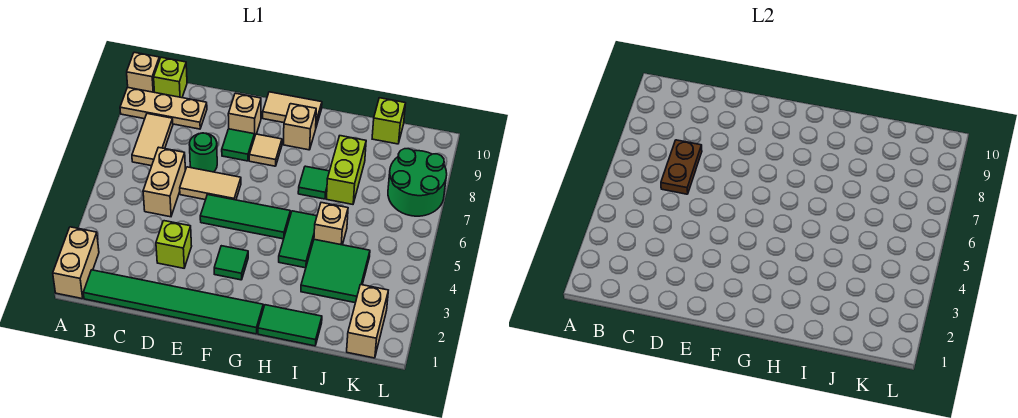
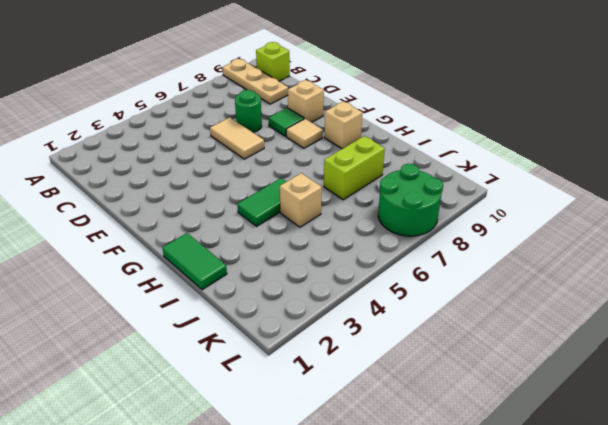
none -> tan 1x2 brick [53,227,99,299]
none -> tan 1x1 brick [127,52,159,92]
none -> green 1x6 tile [83,270,263,334]

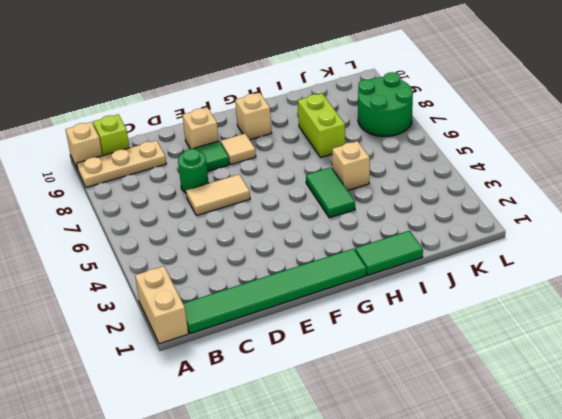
none -> tan 1x2 tile [132,114,173,166]
none -> tan 1x2 brick [143,147,185,217]
none -> lime 1x1 brick [156,221,192,268]

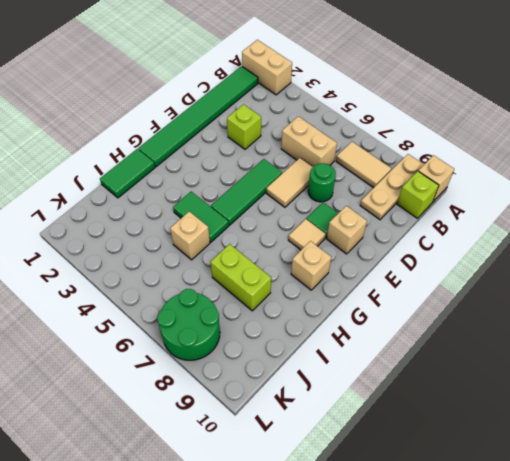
none -> green 1x1 tile [214,246,248,280]
none -> tan 1x2 tile [263,92,322,127]
none -> green 1x1 tile [298,166,329,199]

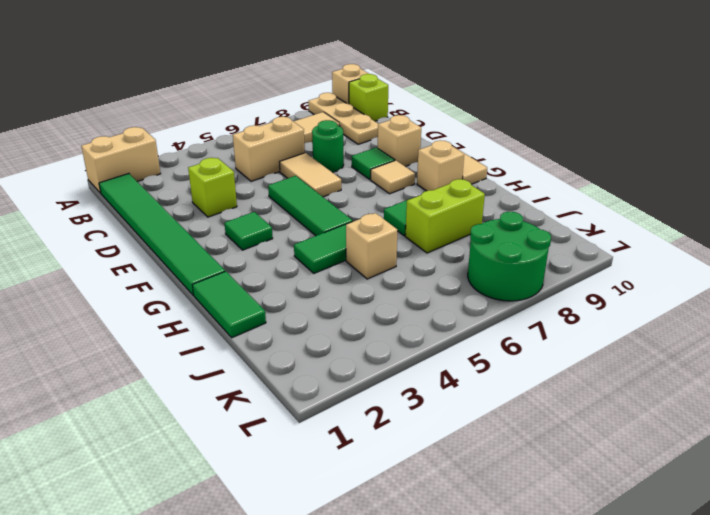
none -> green 2x2 tile [301,239,370,303]
none -> lime 1x1 brick [372,98,406,144]
none -> tan 1x2 brick [347,285,388,358]

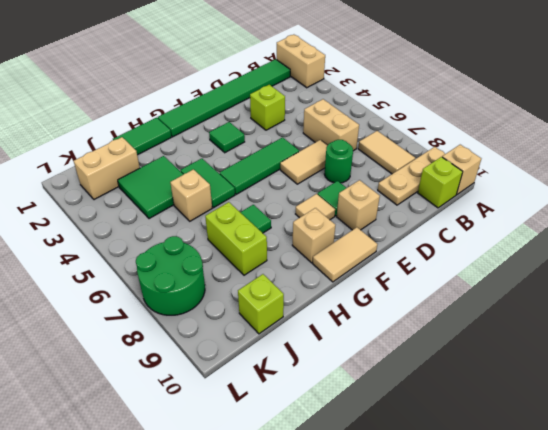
tan 1x2 brick [74,137,140,200] -> tan 1x2 brick turned to [347,285,388,358]
none -> brown 1x2 plate [661,140,702,194]

